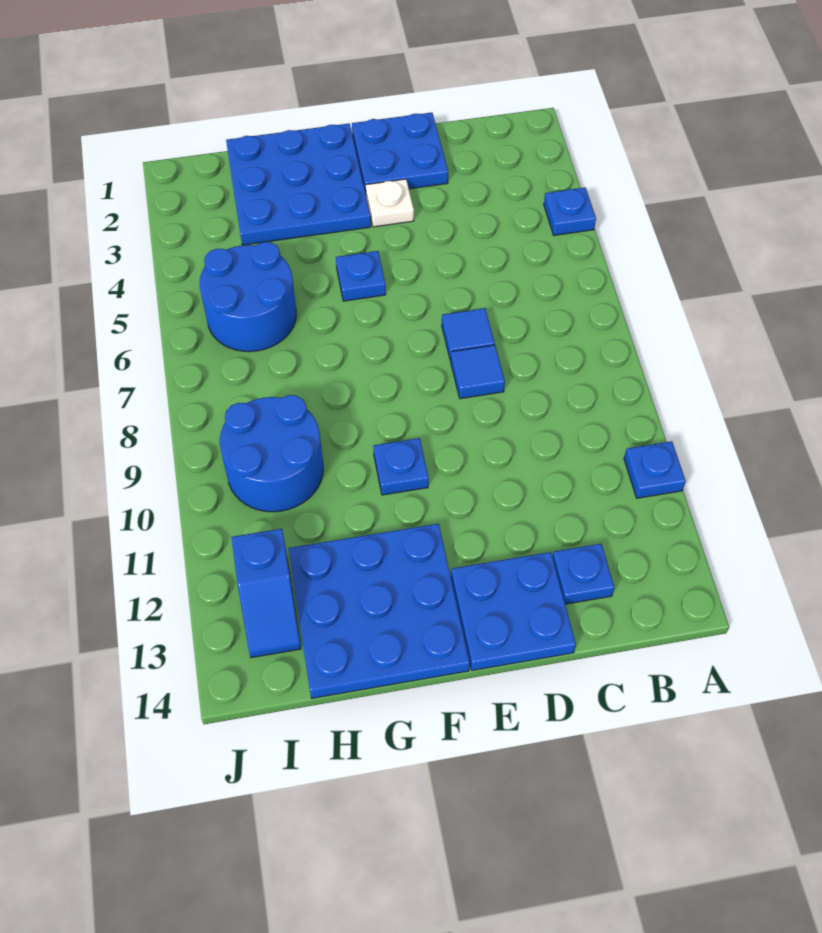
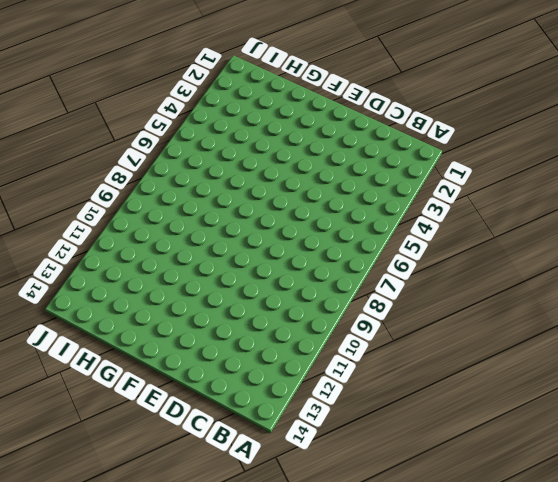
none -> blue 1x1 plate [544,188,596,235]
none -> blue 1x1 plate [624,441,686,498]
none -> blue 1x1 plate [552,544,614,604]

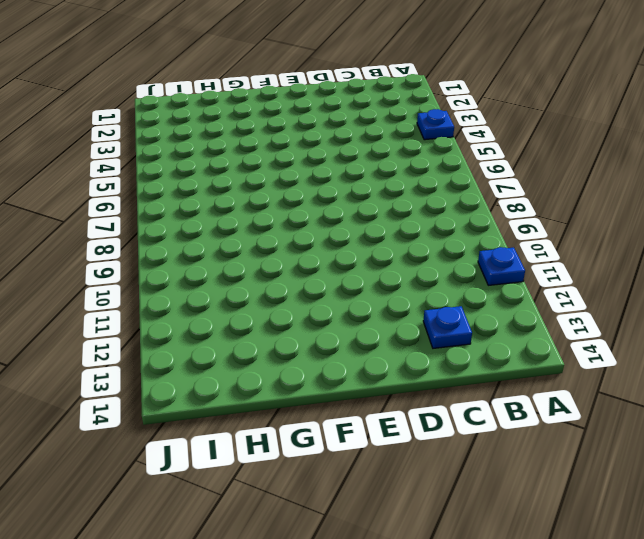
none -> blue 2x2 plate [352,113,448,193]
none -> blue 1x1 tile [442,308,495,360]
none -> blue 1x1 tile [450,345,505,399]

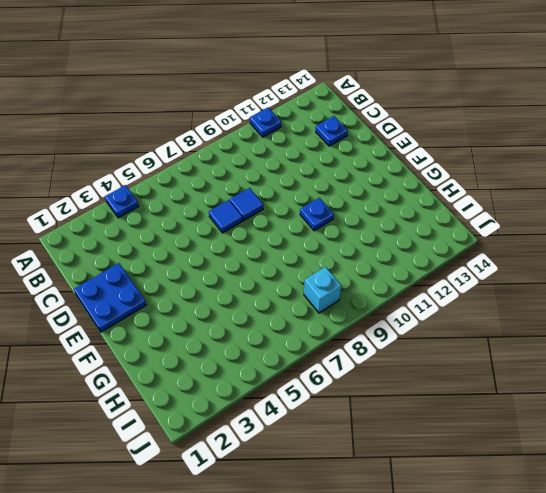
cyan 1x1 brick [304,267,341,313] -> none
none -> blue 2x2 plate [451,552,576,671]
none -> white 1x1 plate [366,179,414,227]
none -> blue 3x3 plate [226,123,371,245]

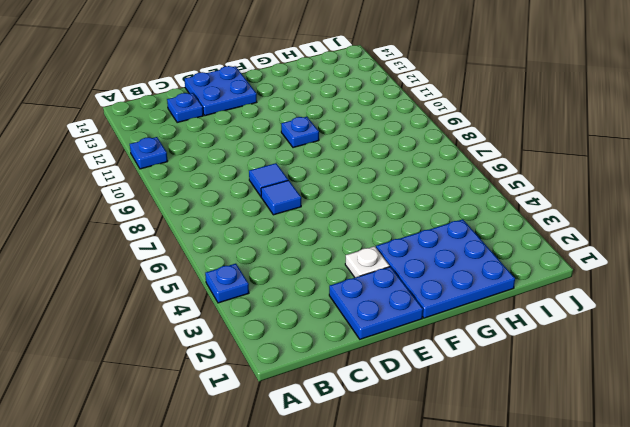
none -> blue 1x1 plate [336,251,386,301]
none -> blue 3x3 plate [288,524,470,698]
none -> blue 2x2 round brick [199,242,297,352]

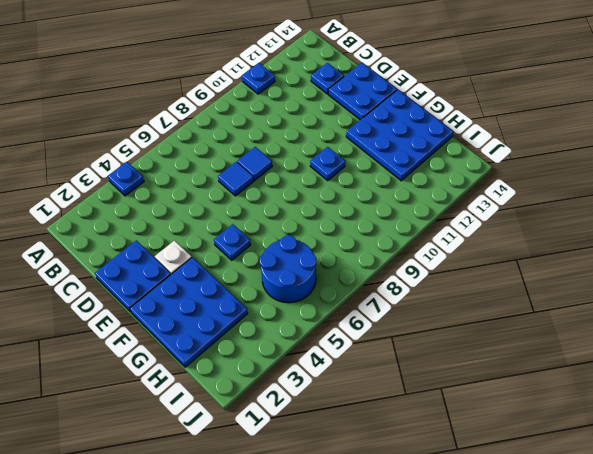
none -> blue 2x2 round brick [220,395,323,512]
none -> blue 1x2 slope [232,529,301,658]

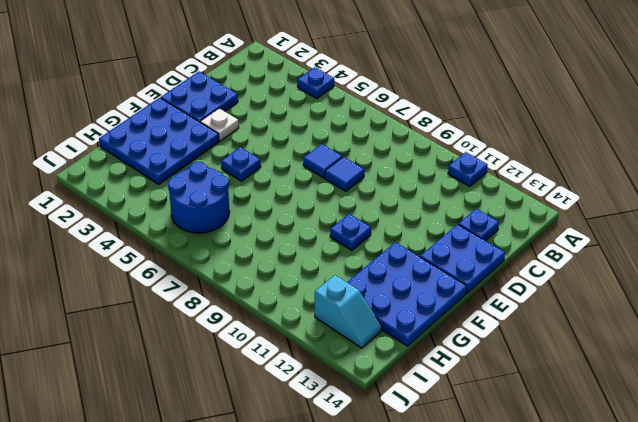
cyan 1x2 slope [315,275,382,348] -> blue 1x2 slope [232,529,301,658]
none -> blue 2x2 round brick [220,395,323,512]

